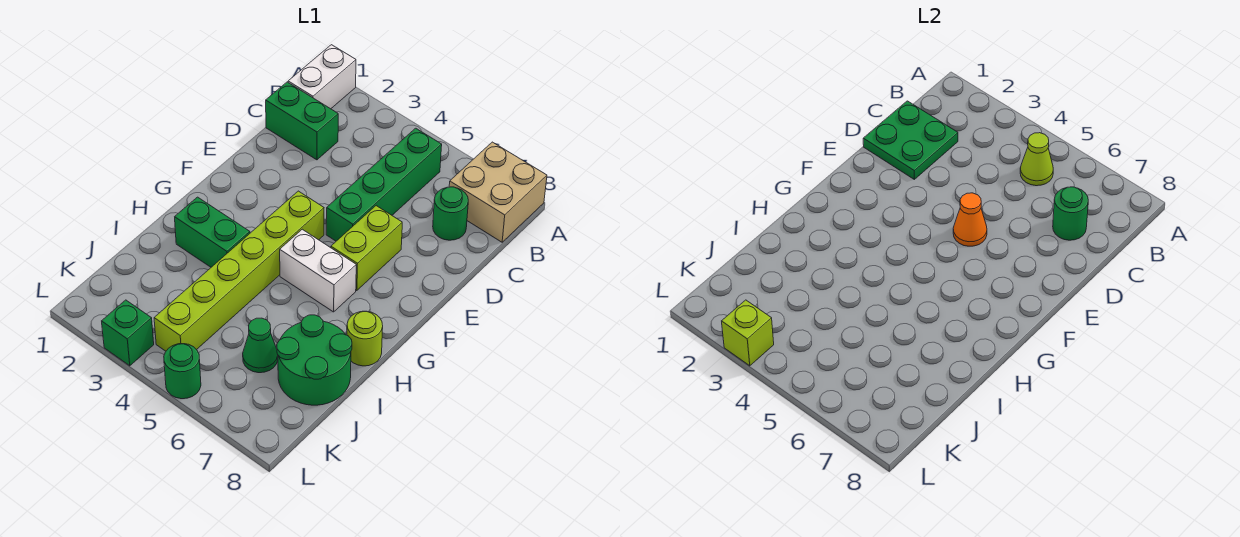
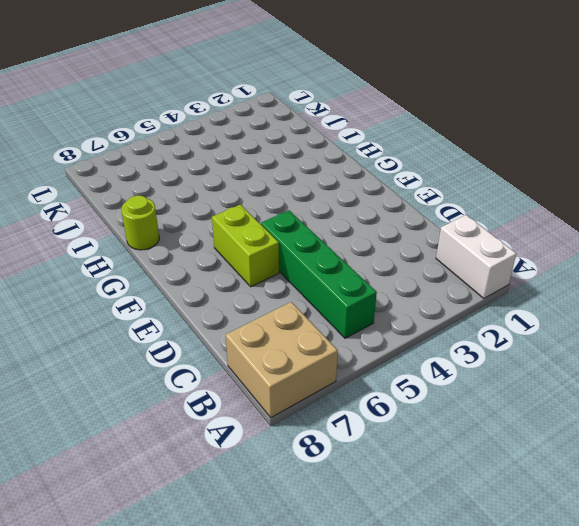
none -> green 1x2 brick [266,82,338,160]
none -> green 1x1 round brick [433,187,468,240]
none -> lime 1x6 brick [154,191,324,351]

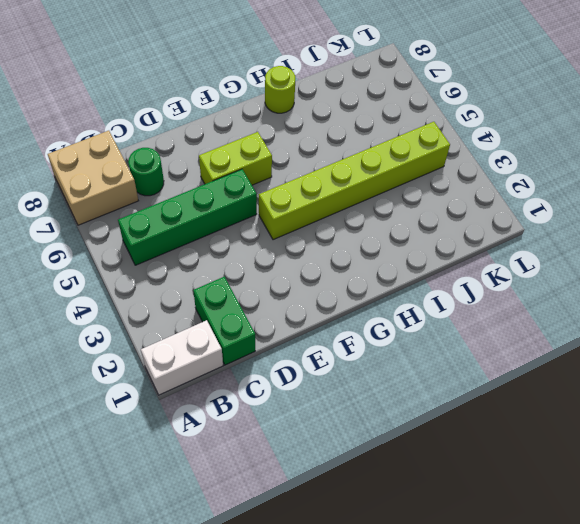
none -> white 1x2 brick [280,229,356,312]
none -> green 1x2 brick [175,197,250,267]
none -> green 2x2 round brick [277,315,352,405]

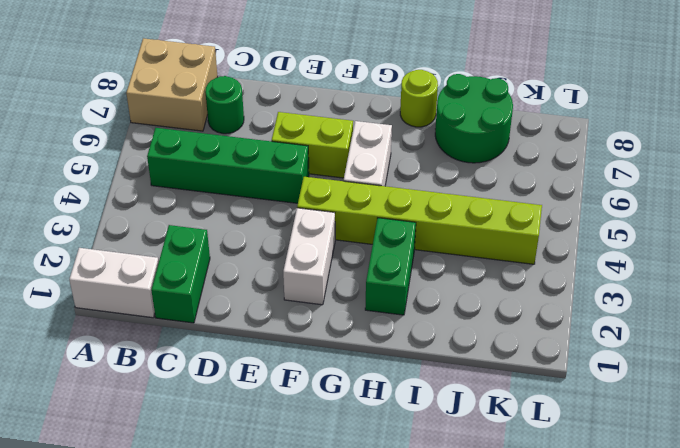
white 1x2 brick [283,208,335,305] -> none
none -> green 1x1 cone [243,318,278,373]
none -> green 1x1 brick [102,300,154,366]
none -> green 1x1 round brick [164,344,201,399]

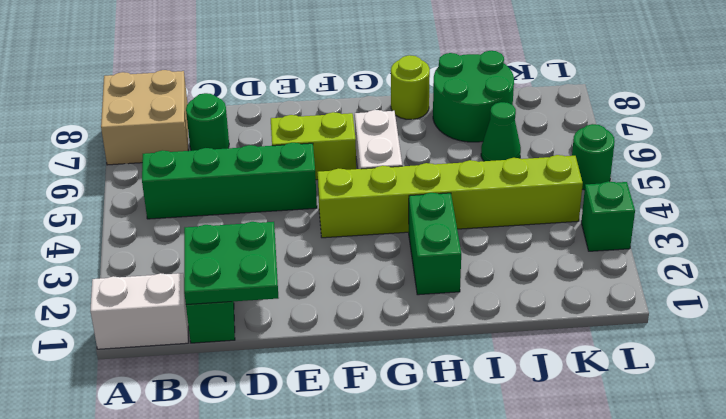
none -> lime 1x1 cone [1020,133,1053,186]
none -> green 1x1 round brick [1053,187,1088,240]
none -> orange 1x1 cone [953,193,987,246]

